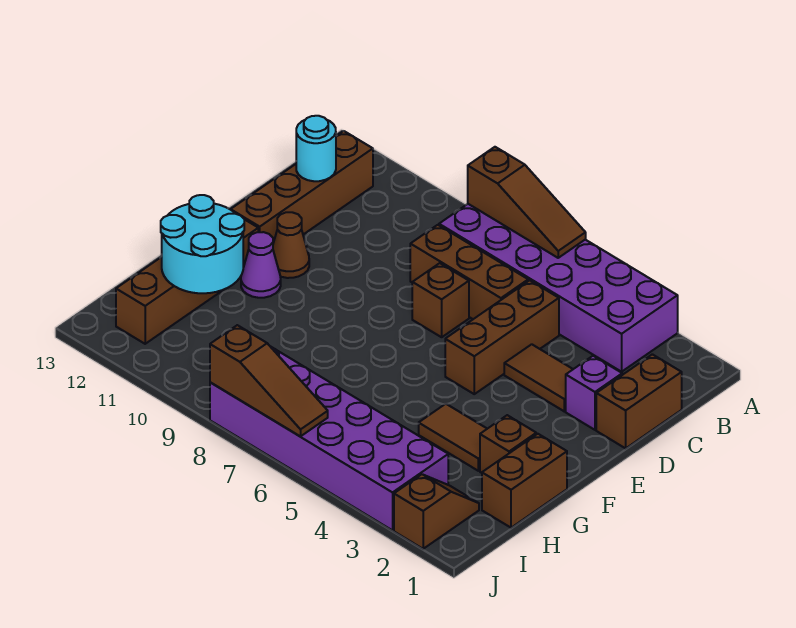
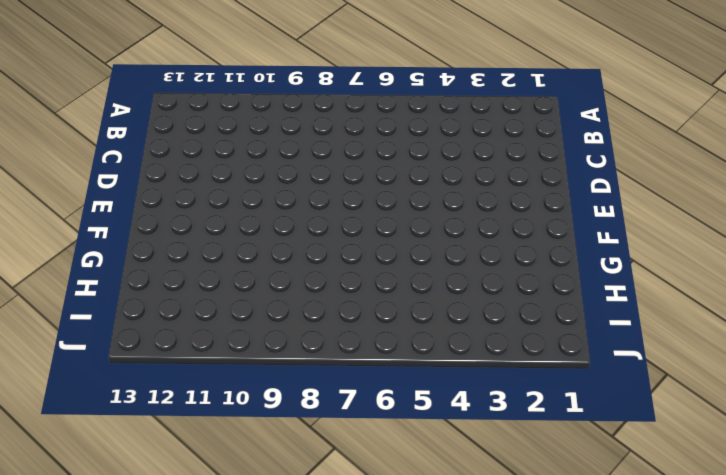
none -> purple 2x6 brick [439,204,678,372]
none -> brown 1x4 brick [231,131,373,243]
none -> brown 1x2 brick [596,354,682,448]

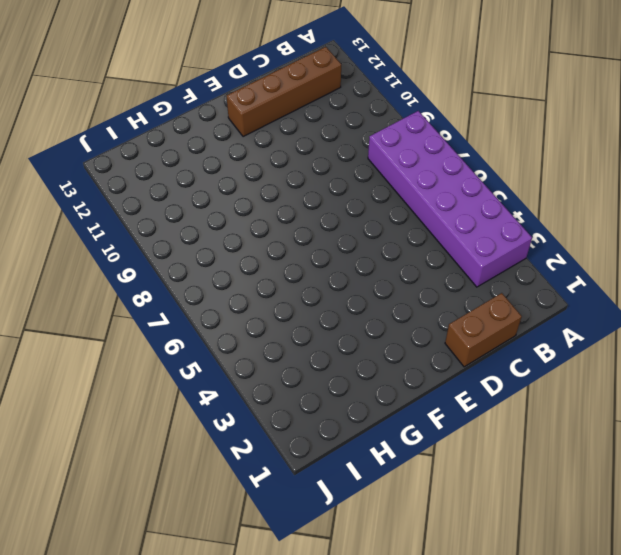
none -> brown 1x3 brick [445,280,559,394]
none -> brown 1x3 brick [410,225,528,319]
none -> purple 1x1 brick [566,356,622,430]

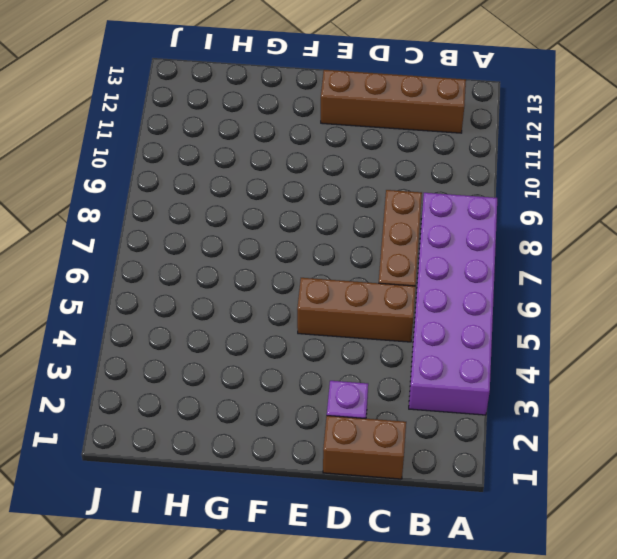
none -> brown 1x2 tile [504,344,573,411]
none -> brown 1x1 brick [412,263,469,337]
none -> brown 1x1 cone [273,212,309,278]

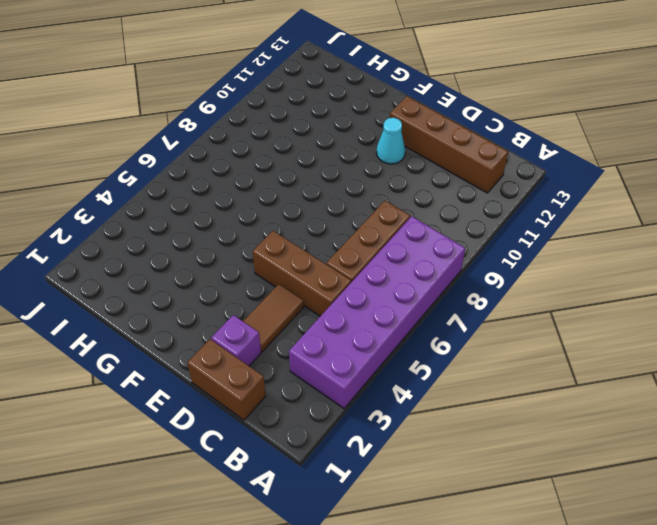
cyan 1x1 cone [376,118,405,164] -> brown 1x1 cone [273,212,309,278]
none -> brown 1x1 brick [412,263,469,337]
none -> purple 1x1 cone [241,232,281,298]
none -> brown 1x4 brick [116,219,258,344]

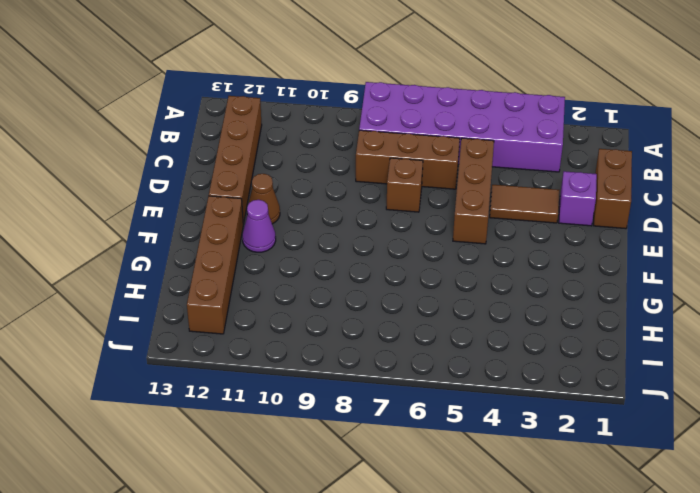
none -> brown 1x2 brick [482,434,567,528]
none -> brown 1x1 brick [480,415,536,473]
none -> brown 1x2 tile [419,404,487,471]

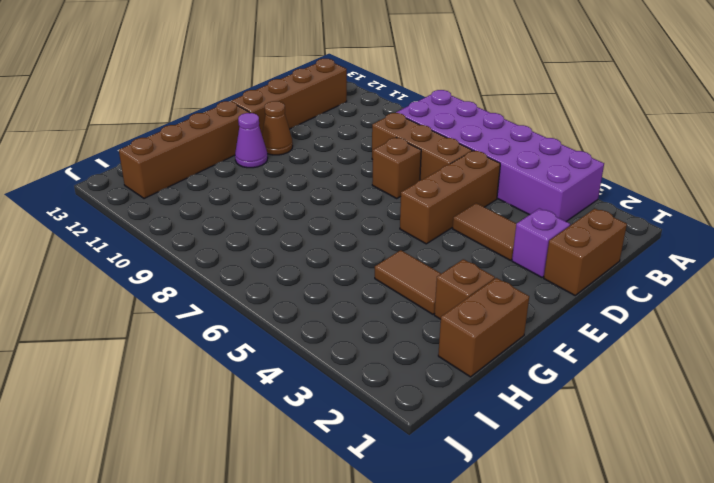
none -> brown 1x2 slope [394,474,479,549]
none -> purple 2x6 brick [210,347,448,530]
none -> brown 1x3 slope [468,147,586,258]

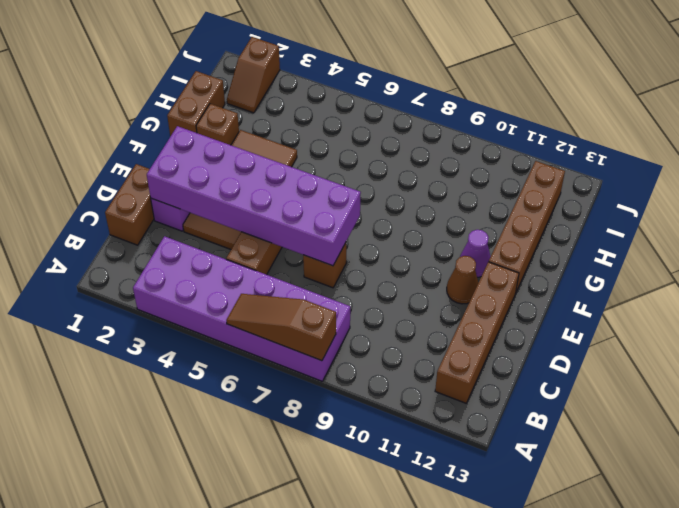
purple 2x6 brick [147,126,361,266] -> purple 2x6 brick moved to [210,347,448,530]
none -> brown 1x3 brick [410,225,528,319]
none -> cyan 1x1 round brick [296,116,336,181]
none -> cyan 2x2 round brick [161,195,244,293]

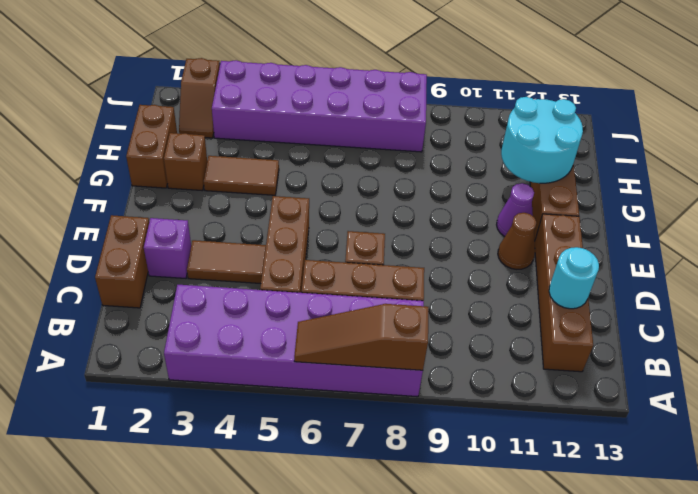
none -> brown 1x3 slope [210,325,328,436]

